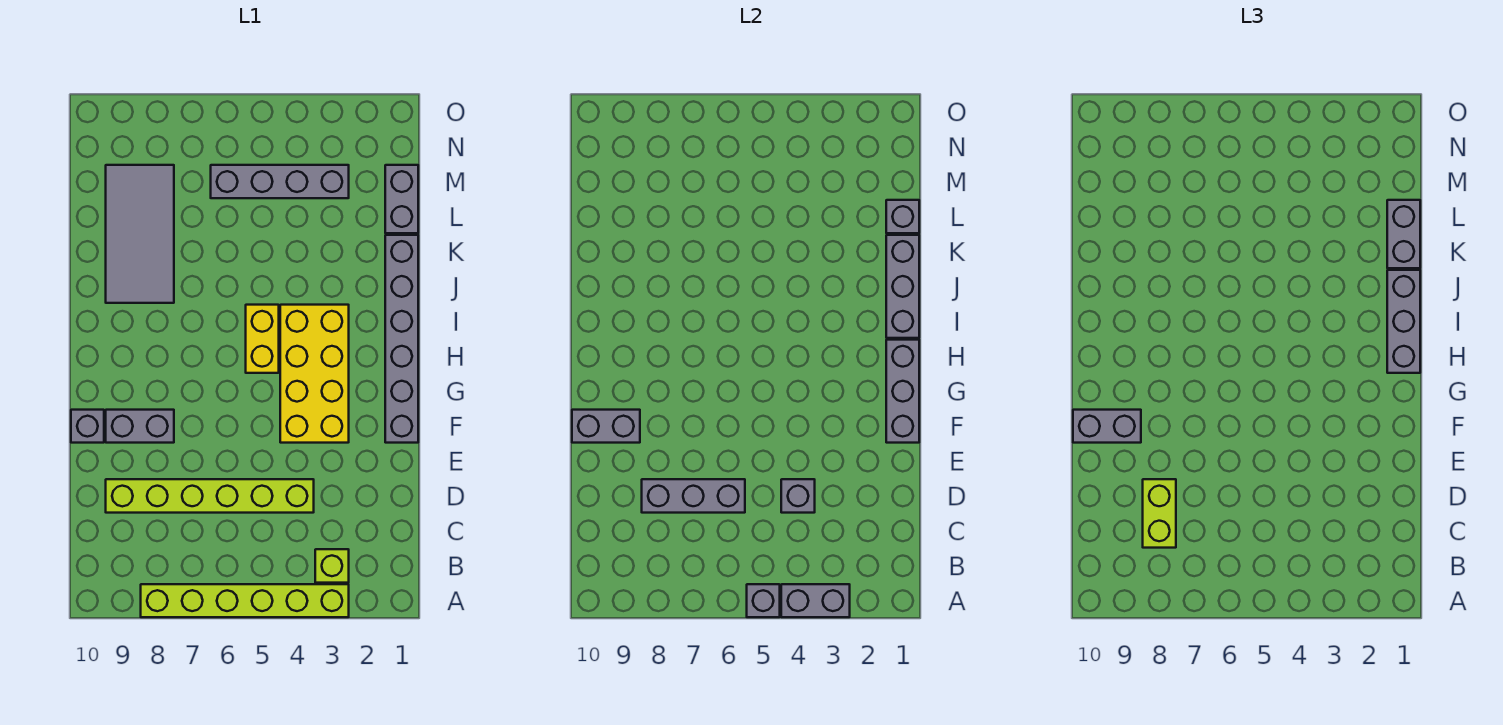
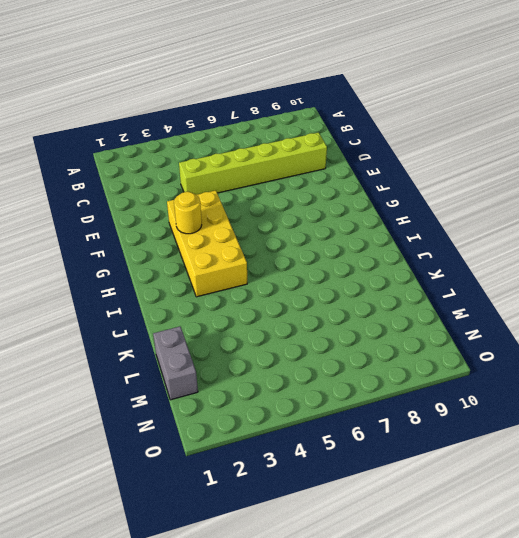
yellow 1x1 round brick [174,192,202,234] -> none
none -> lime 1x6 brick [141,584,349,617]
none -> lime 1x1 brick [315,549,349,583]
none -> grey 1x6 brick [385,235,418,443]

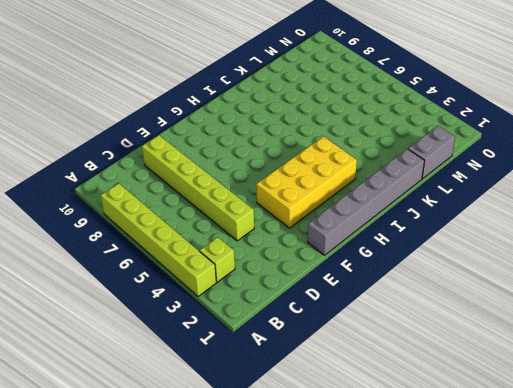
none -> grey 1x2 brick [106,410,174,443]
none -> grey 1x1 brick [71,410,104,443]
none -> yellow 1x2 brick [246,305,279,373]

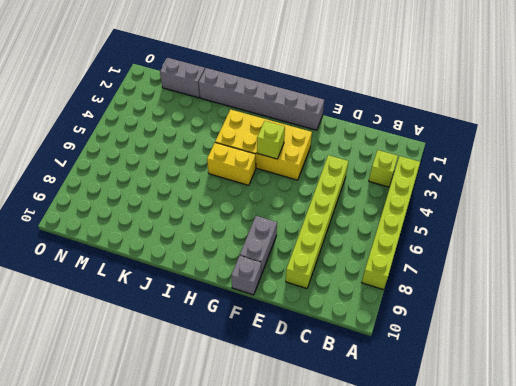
lime 1x1 brick [257,121,285,159] -> none
none -> grey 2x4 tile [106,165,174,303]
none -> grey 1x4 brick [211,165,349,198]
none -> grey 1x2 brick [781,584,850,617]

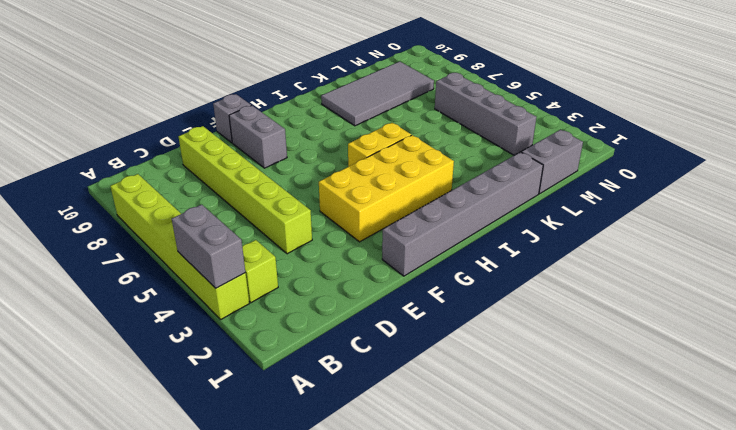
none -> grey 1x1 brick [747,584,780,617]
none -> grey 1x1 brick [781,479,815,513]
none -> grey 1x3 brick [642,479,745,513]

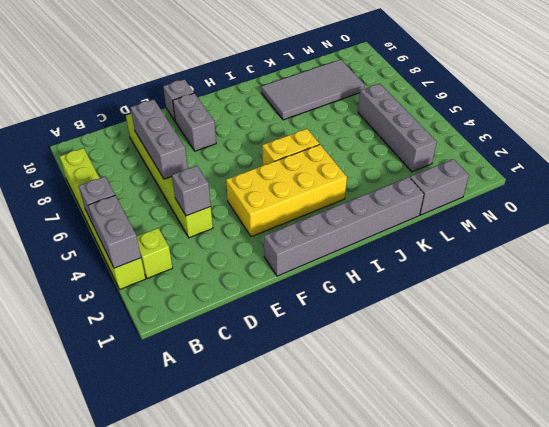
none -> grey 1x3 brick [886,340,919,443]
none -> grey 1x2 brick [572,410,640,443]
none -> grey 1x3 brick [886,235,919,338]

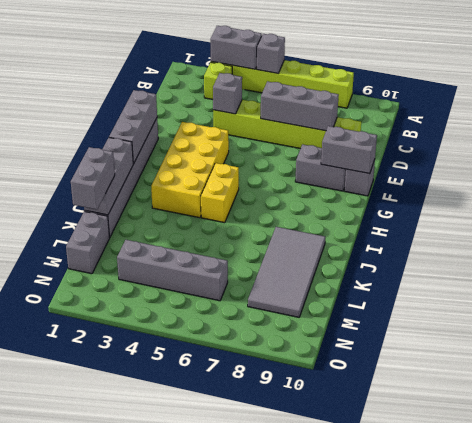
none -> grey 1x1 brick [886,200,919,233]
none -> lime 1x2 brick [1143,479,1176,548]
none -> grey 1x2 brick [1073,410,1141,443]

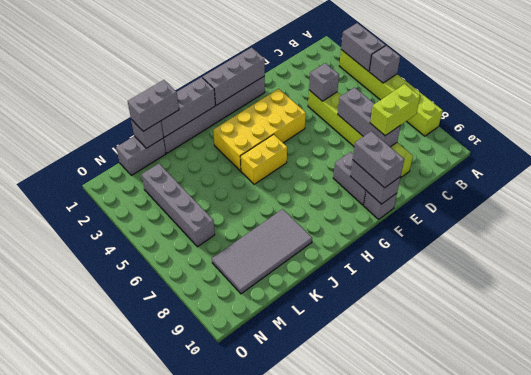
none -> lime 1x1 brick [315,549,349,583]
none -> grey 1x3 brick [1387,270,1420,373]

